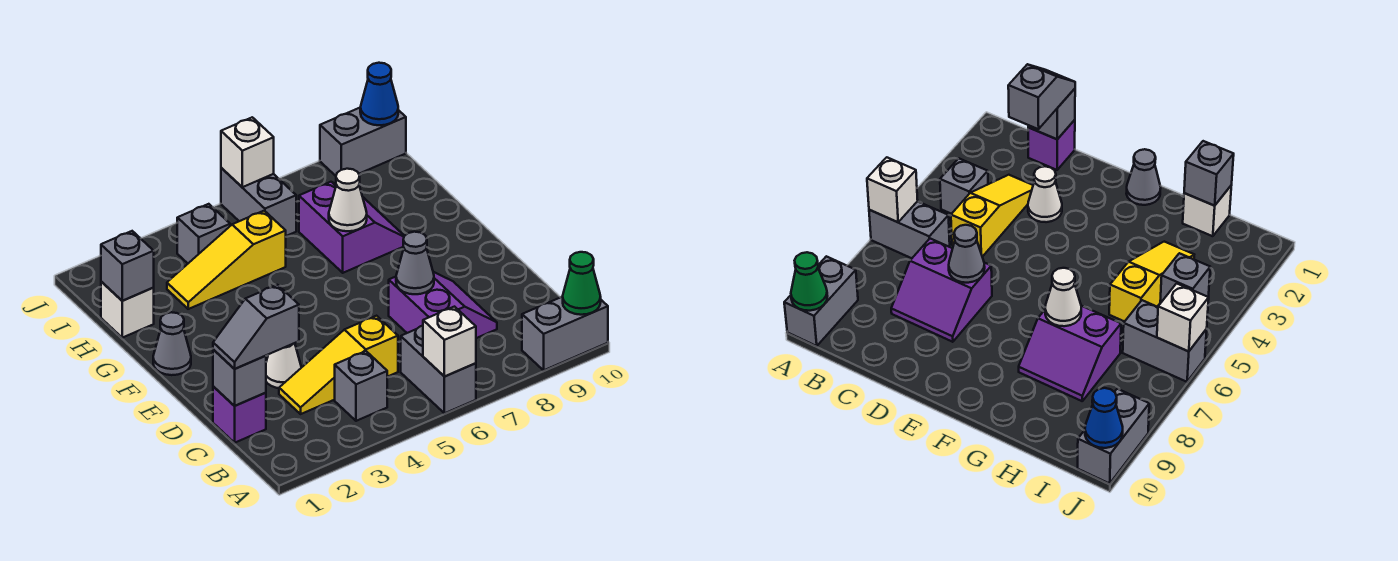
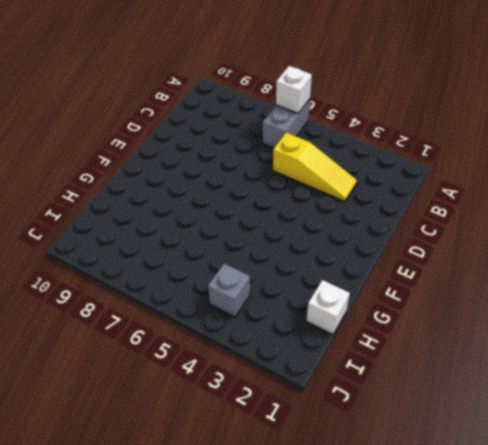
none -> grey 1x2 brick [522,297,608,370]
none -> grey 1x1 brick [335,351,387,421]
none -> purple 1x1 brick [213,387,266,443]

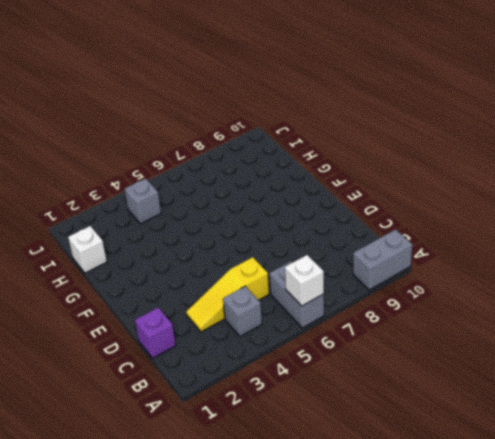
none -> purple 2x2 slope [389,272,497,338]
none -> white 1x1 cone [266,343,301,388]
none -> grey 1x1 cone [153,312,191,375]

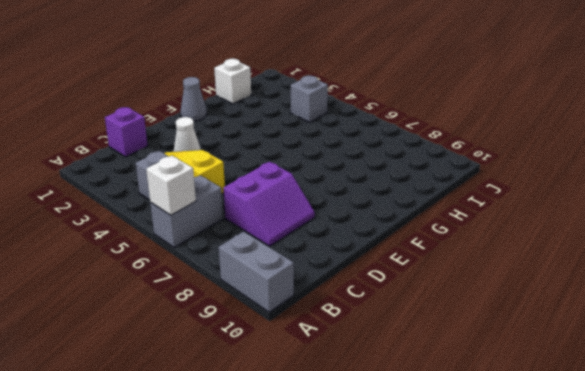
none -> purple 2x2 slope [299,182,404,273]
none -> yellow 1x3 slope [167,211,286,309]
none -> grey 1x2 brick [221,168,296,236]

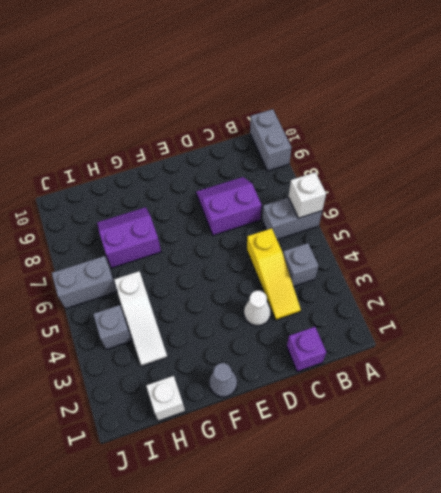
white 1x3 slope [114,271,167,366] -> yellow 1x3 slope [167,211,286,309]
none -> grey 1x2 brick [320,108,406,176]
none -> green 1x1 cone [563,252,601,315]
none -> grey 1x1 brick [213,350,266,406]

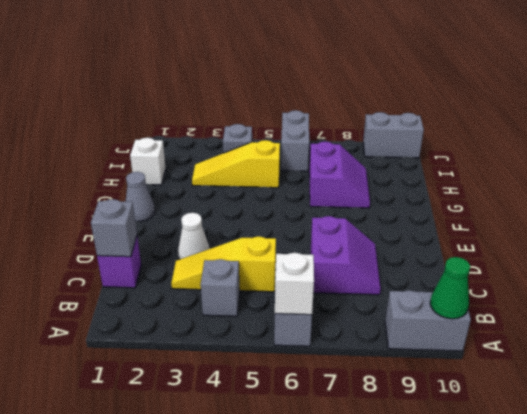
none -> grey 1x1 cone [396,232,434,294]
none -> white 1x1 cone [329,169,367,231]
none -> grey 1x1 brick [101,231,154,301]

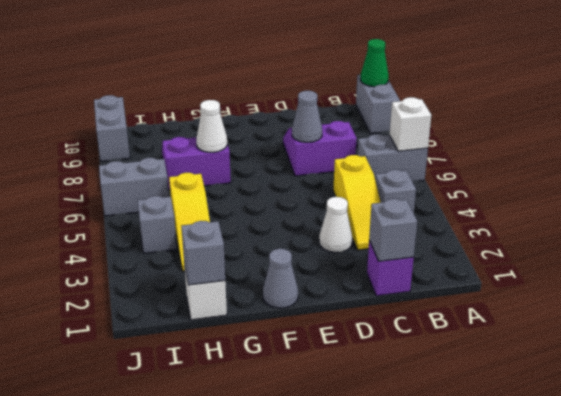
none -> white 1x1 brick [221,117,274,187]
none -> blue 1x1 cone [360,63,398,125]
none -> grey 1x2 slope [213,285,299,369]

